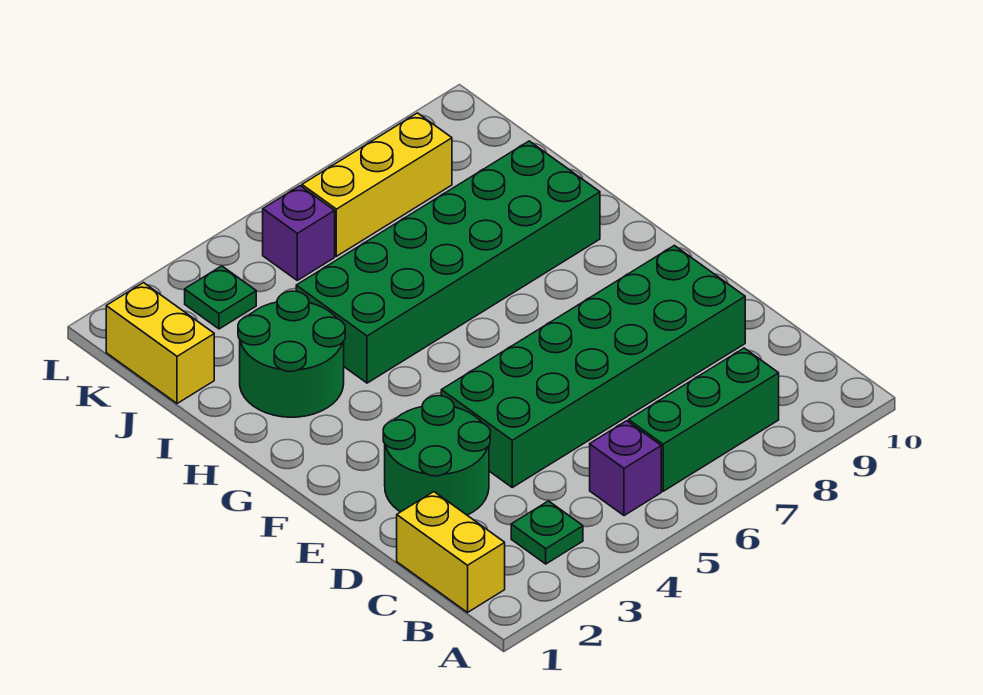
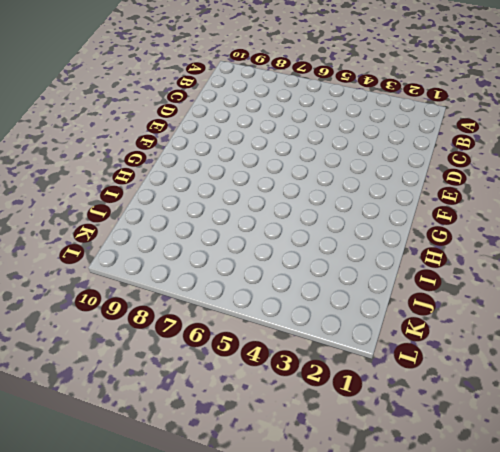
none -> yellow 1x2 brick [397,492,505,612]
none -> green 1x1 plate [511,501,583,564]
none -> purple 1x1 brick [590,421,661,516]

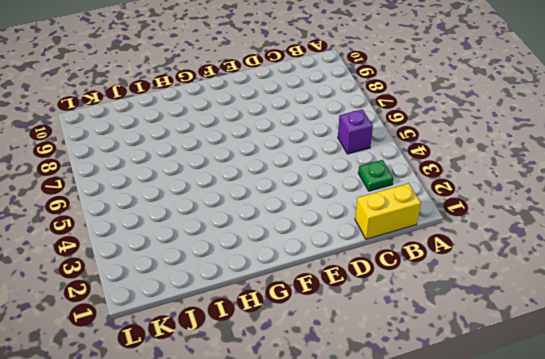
none -> green 1x3 brick [629,348,779,491]
none -> green 2x2 round brick [383,396,490,515]
none -> green 2x6 brick [441,246,745,487]

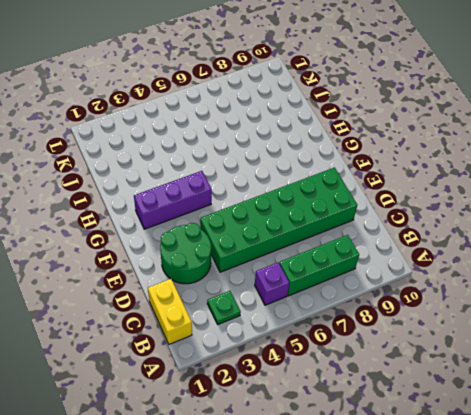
purple 1x3 brick [134,171,212,229] -> none
none -> green 2x2 round brick [238,291,345,417]
none -> green 2x6 brick [296,141,600,383]
none -> yellow 1x2 brick [106,283,214,404]

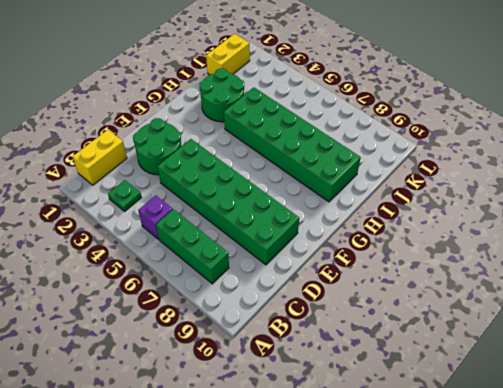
none -> green 1x1 plate [185,266,256,329]
none -> purple 1x1 brick [263,186,335,280]
none -> yellow 1x3 brick [302,113,452,256]

